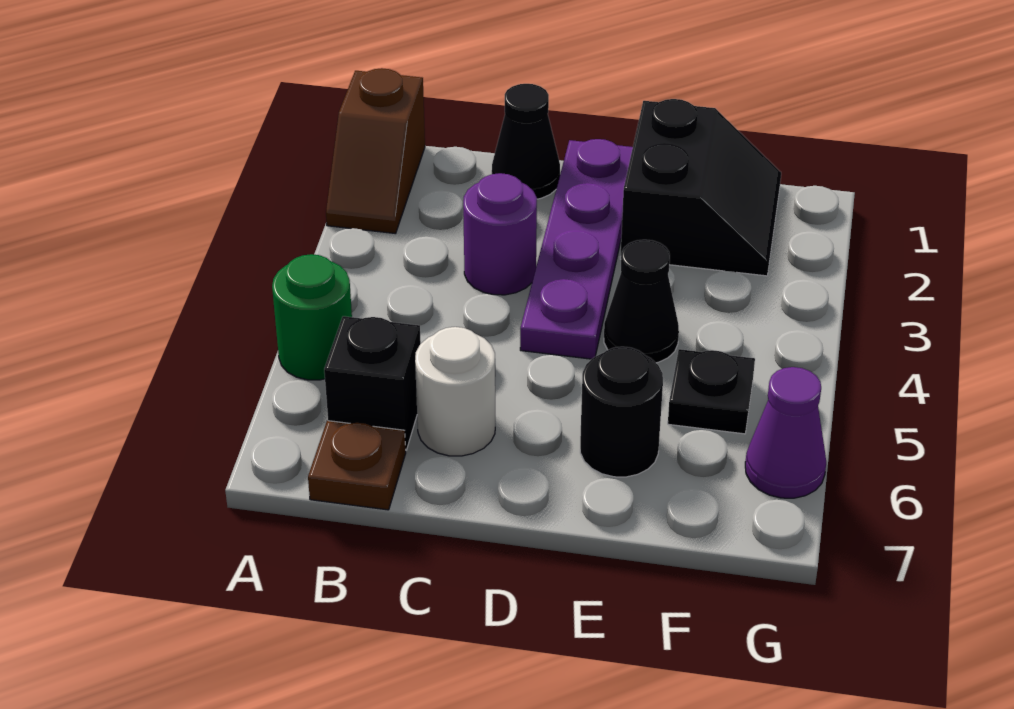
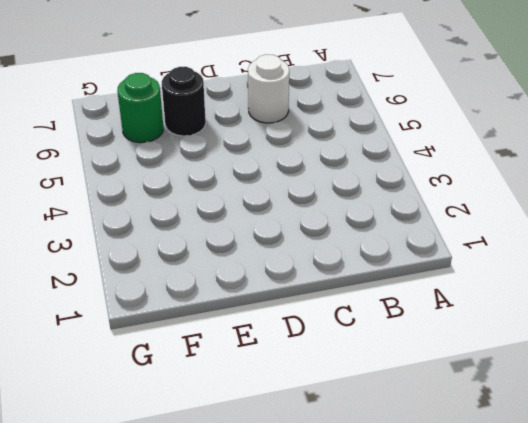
green 1x1 round brick [117,73,163,143] -> green 1x1 round brick moved to [272,254,352,380]
none -> brown 1x2 slope [326,68,425,234]
none -> black 1x1 brick [324,316,421,450]
none -> brown 1x1 plate [308,421,406,510]

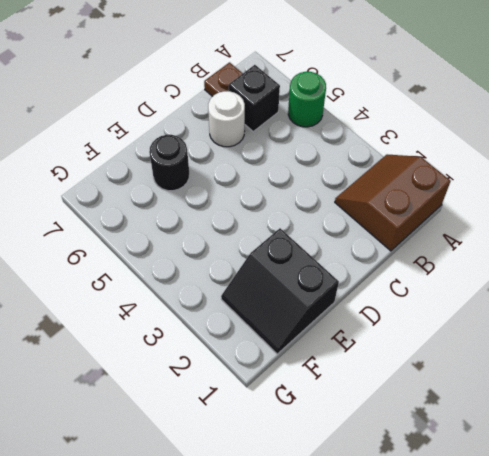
brown 2x2 slope [335,154,451,251] -> brown 1x2 slope [326,68,425,234]
none -> black 1x1 cone [492,84,560,199]
none -> purple 1x1 round brick [463,173,537,295]
none -> purple 1x4 plate [520,139,633,359]

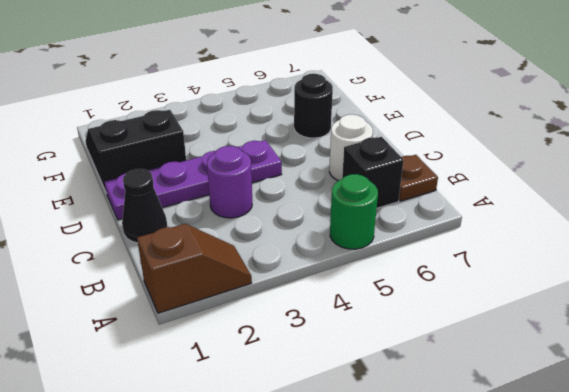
none -> black 1x1 cone [604,240,679,363]
none -> black 1x1 plate [668,349,755,434]
none -> purple 1x1 cone [745,367,826,498]

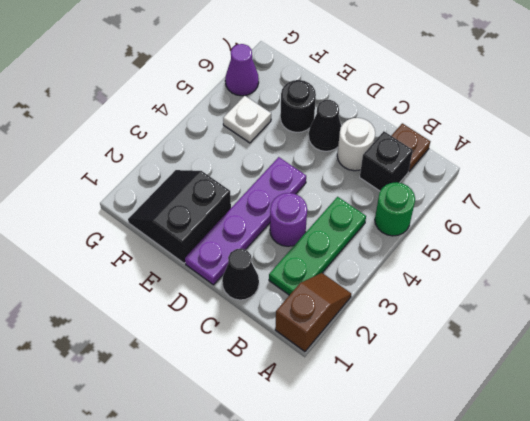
green 1x3 plate [269,197,366,295] -> none
black 1x1 cone [309,100,341,151] -> black 1x1 cone moved to [604,240,679,363]
white 1x1 plate [223,96,271,143] -> black 1x1 plate [668,349,755,434]

